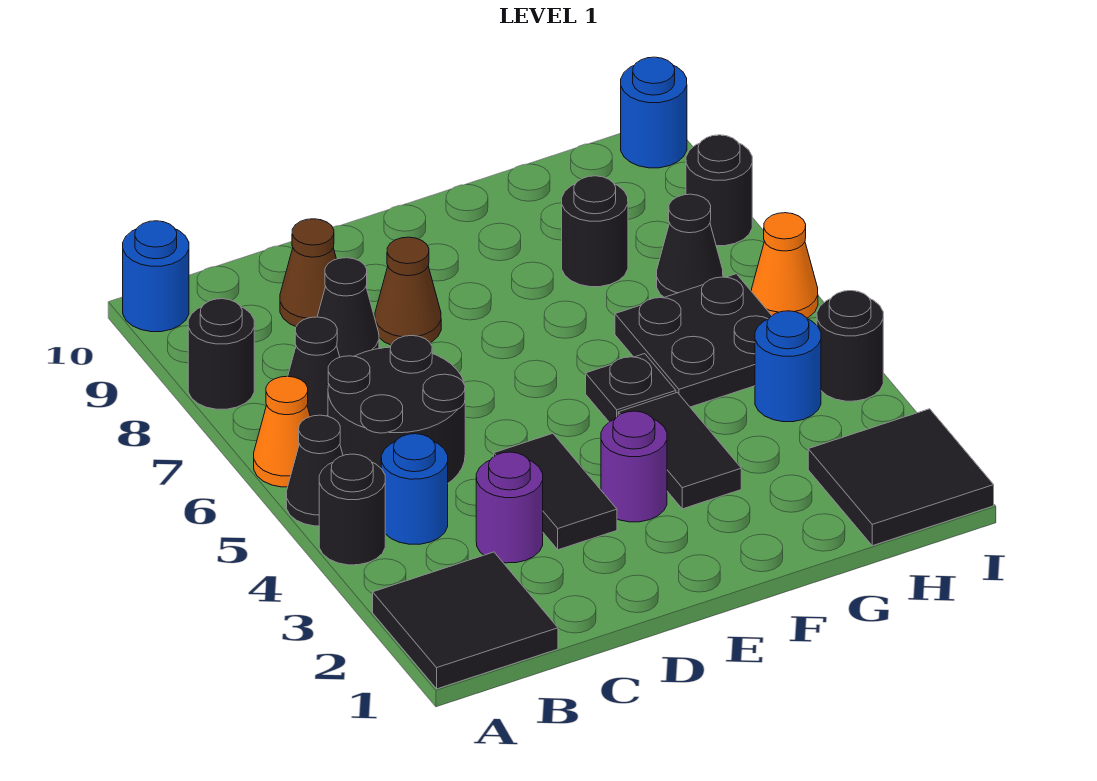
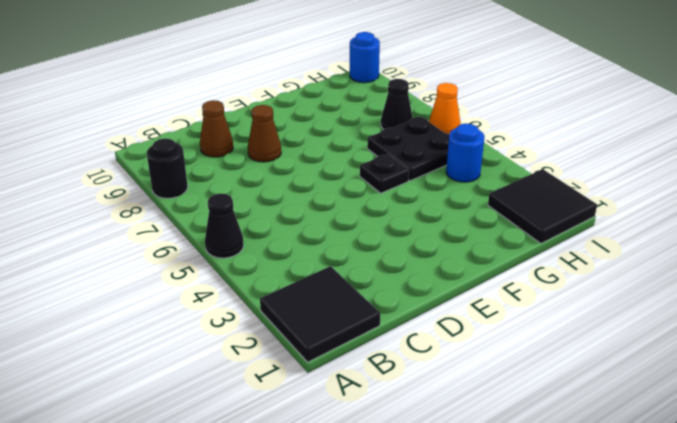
none -> black 1x1 round brick [319,454,385,565]
none -> orange 1x1 cone [254,376,310,487]
none -> blue 1x1 round brick [123,221,189,332]

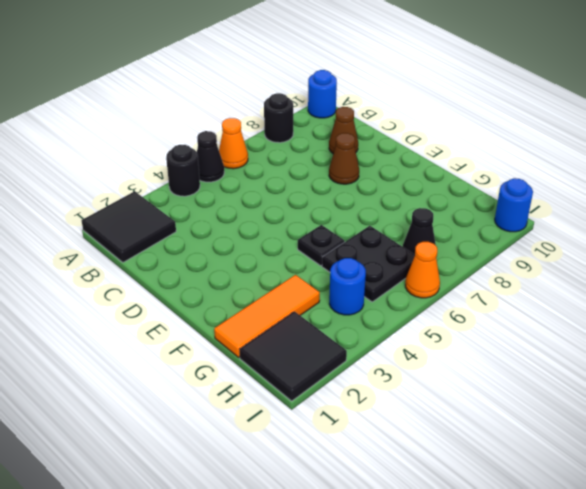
orange 1x3 tile [214,275,320,357] -> none
none -> blue 1x1 round brick [381,434,448,544]
none -> black 2x2 round brick [328,336,465,483]
none -> black 1x1 cone [288,317,340,417]

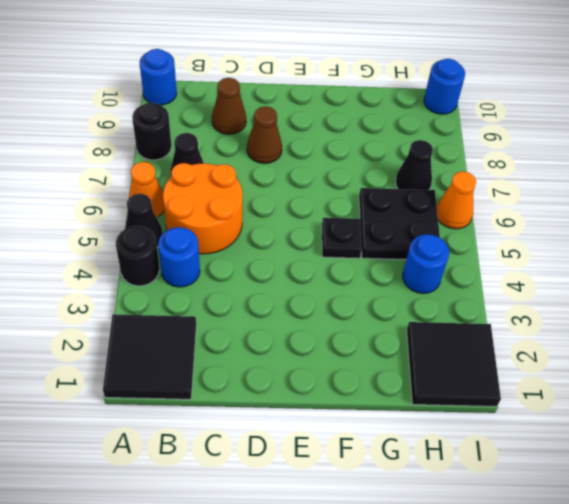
orange 2x2 round brick [163,163,242,254] -> black 2x2 round brick [328,336,465,483]
none -> purple 1x1 round brick [476,452,543,563]
none -> black 1x1 cone [317,258,379,357]
none -> black 1x2 tile [494,433,617,550]

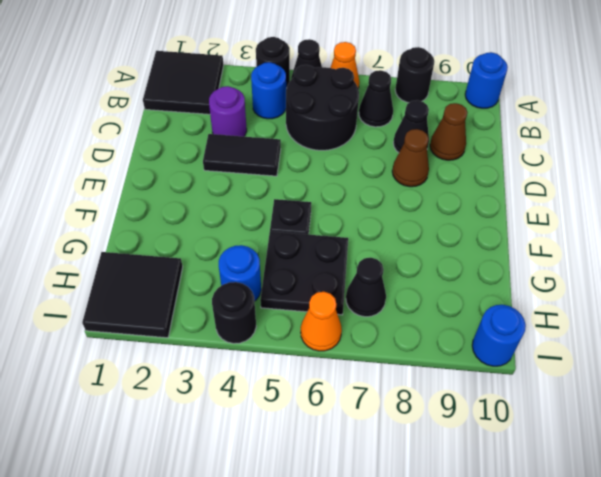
none -> purple 1x1 round brick [601,411,667,522]
none -> black 1x2 tile [618,392,741,509]
none -> black 1x1 round brick [562,176,628,287]

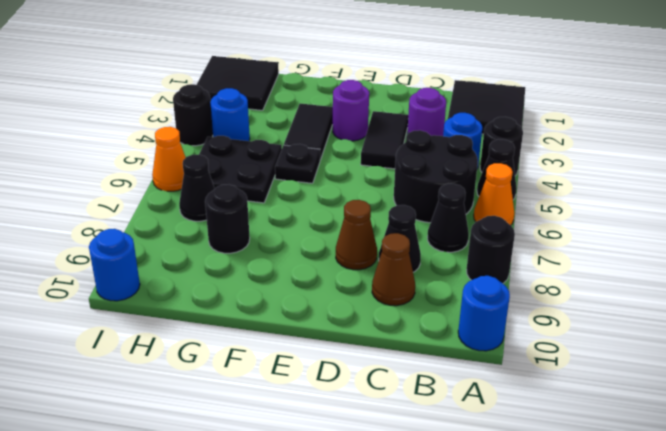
none -> black 1x1 round brick [686,135,752,246]

